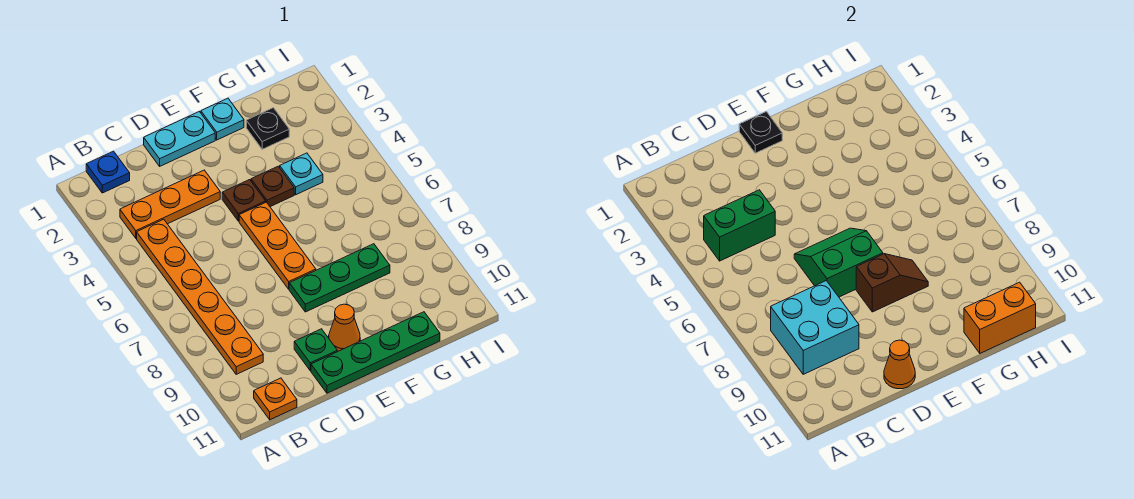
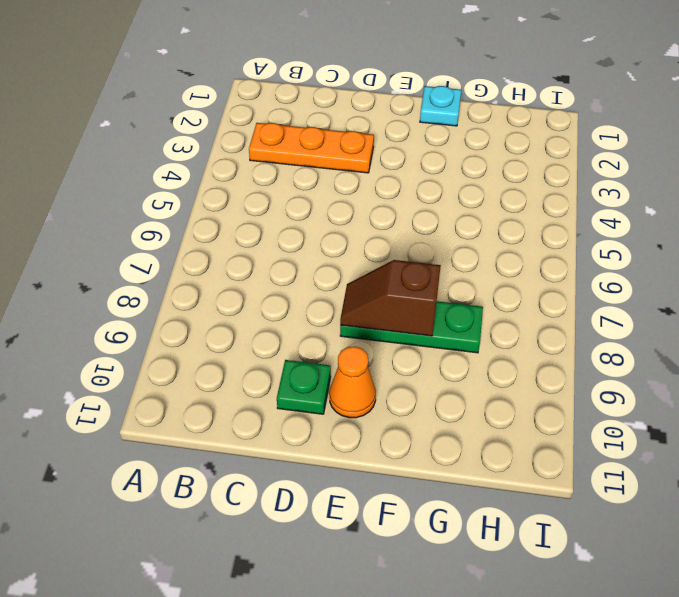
brown 1x2 slope [340,260,441,336] -> brown 1x2 slope turned to [856,254,928,312]
none -> blue 1x1 plate [86,151,130,193]
none -> orange 1x6 plate [137,219,263,374]
none -> orange 1x1 plate [254,378,297,420]

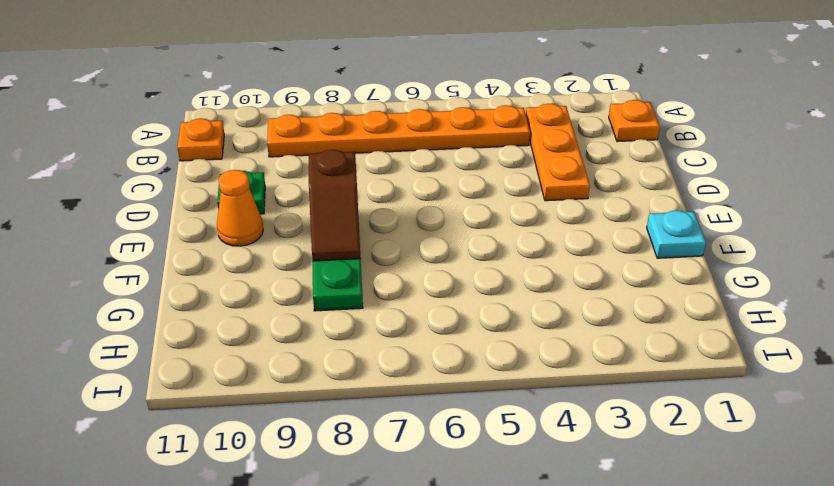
orange 1x1 plate [609,100,660,142] -> blue 1x1 plate [86,151,130,193]
none -> cyan 1x2 plate [144,112,215,166]
none -> green 1x4 plate [311,312,440,393]
none -> brown 1x1 plate [222,180,266,221]

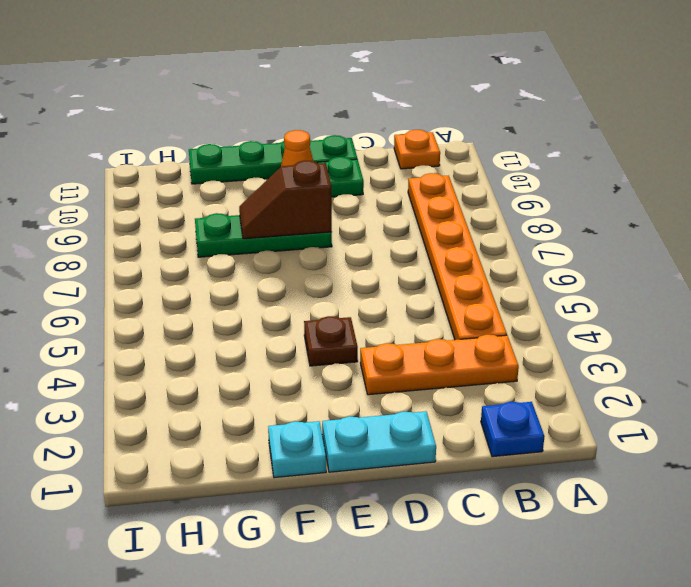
none -> orange 1x3 plate [239,202,316,289]
none -> brown 1x1 plate [251,166,294,207]
none -> black 1x1 plate [246,108,289,149]

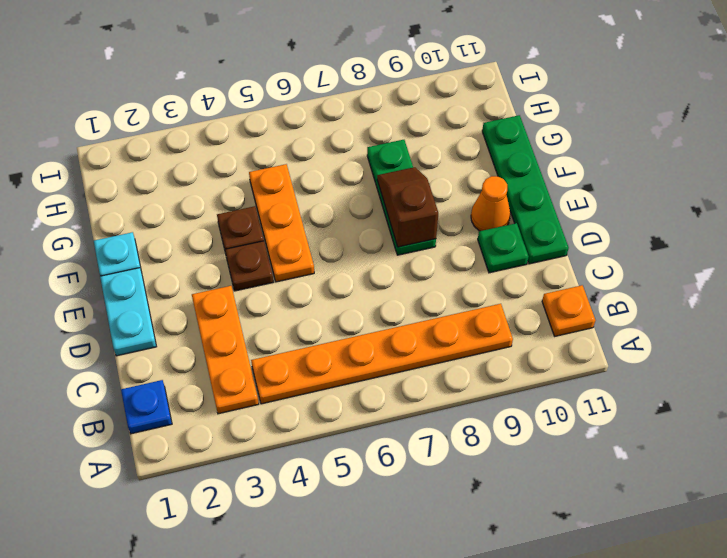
orange 1x3 plate [249,164,314,282] -> orange 1x3 plate turned to [239,202,316,289]
none -> black 1x1 plate [246,108,289,149]
none -> cyan 1x1 plate [280,153,323,195]
none -> green 1x2 brick [704,190,775,261]

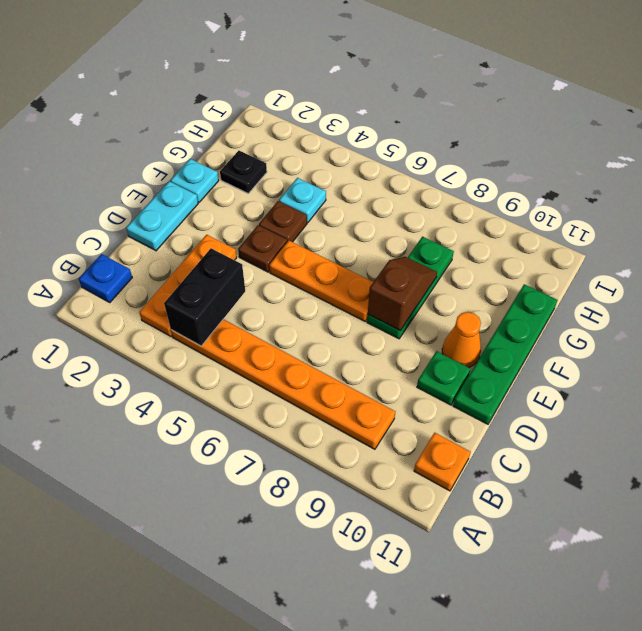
black 1x2 brick [164,248,245,346] -> green 1x2 brick [704,190,775,261]
none -> cyan 2x2 brick [771,281,859,374]
none -> green 2x2 slope [794,228,883,297]
none -> orange 1x1 cone [884,340,915,389]

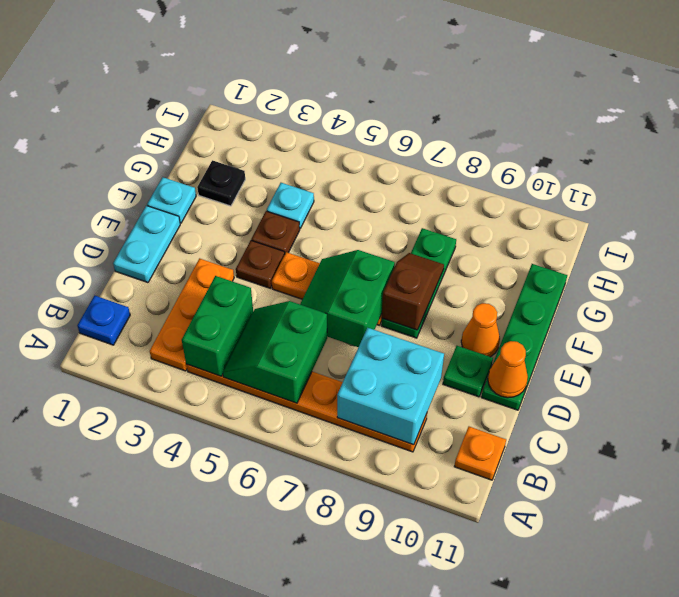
green 2x2 slope [223,301,327,403] -> none
none -> black 1x1 plate [739,112,782,153]
none -> orange 1x2 brick [964,282,1036,353]

